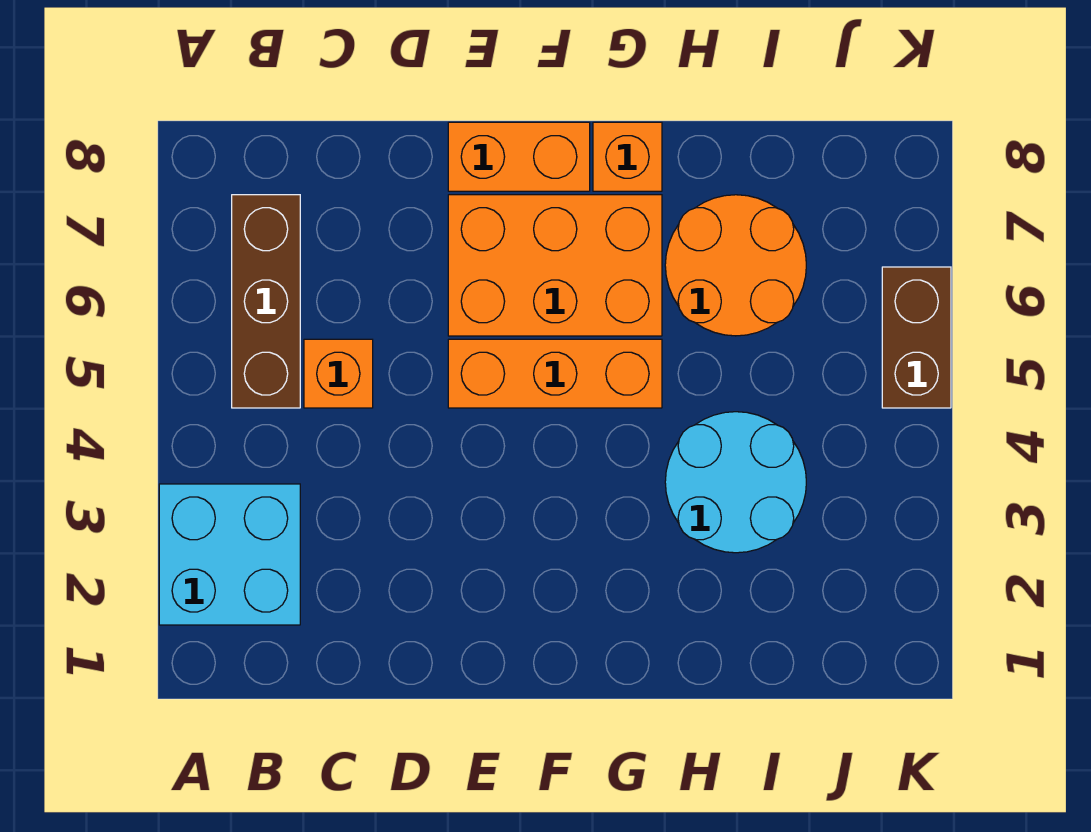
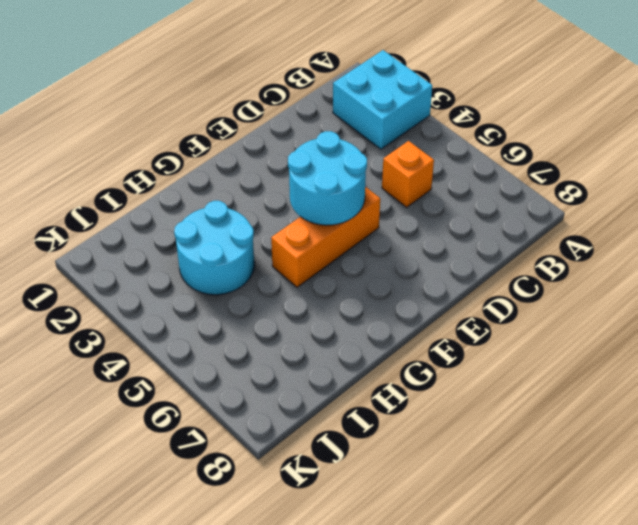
cyan 2x2 round brick [288,131,367,225] -> none
none -> brown 1x3 brick [232,195,300,408]
none -> orange 2x3 brick [448,195,662,336]

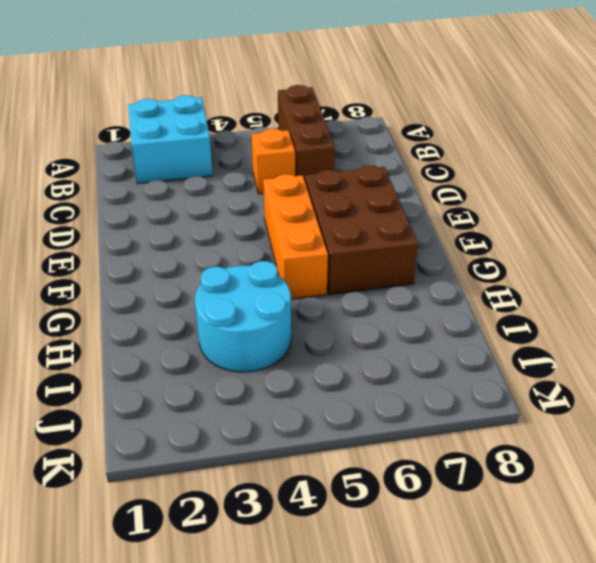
brown 1x3 brick [278,85,335,180] -> brown 1x3 brick turned to [232,195,300,408]
brown 2x3 brick [305,166,418,294] -> orange 2x3 brick [448,195,662,336]
none -> orange 1x2 brick [448,122,590,191]
none -> orange 1x1 brick [593,122,662,191]

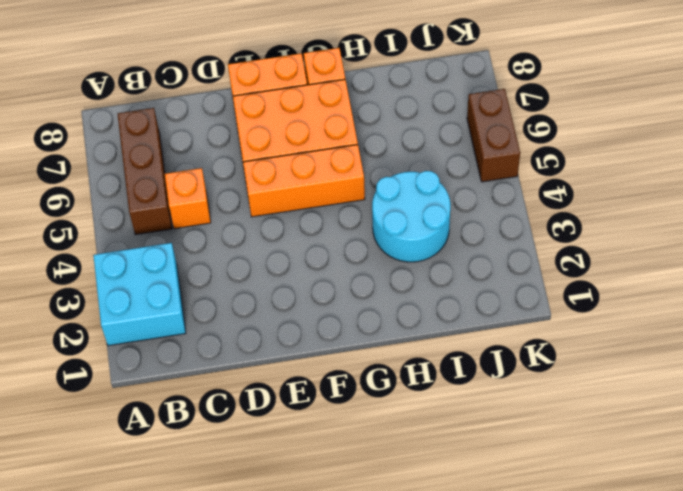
none -> orange 2x2 round brick [665,195,806,336]

